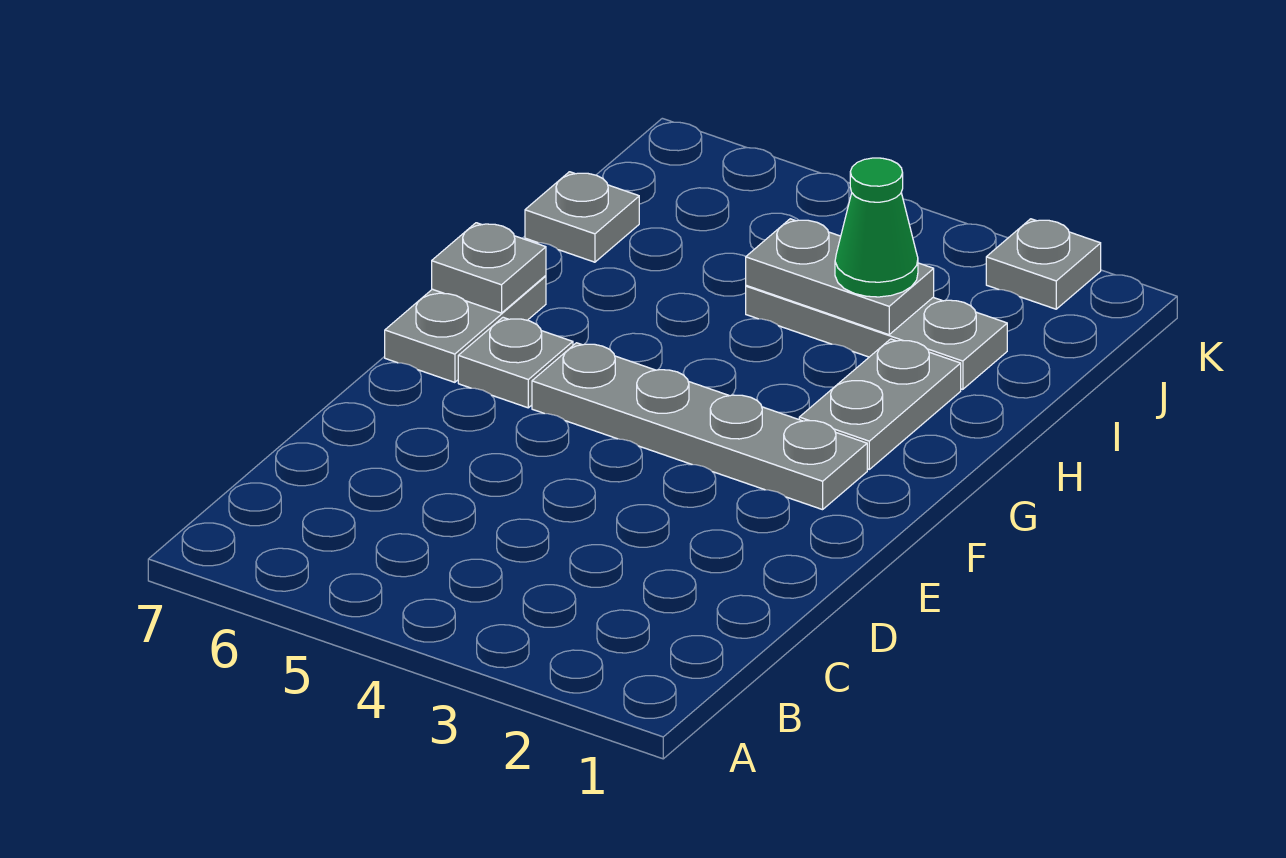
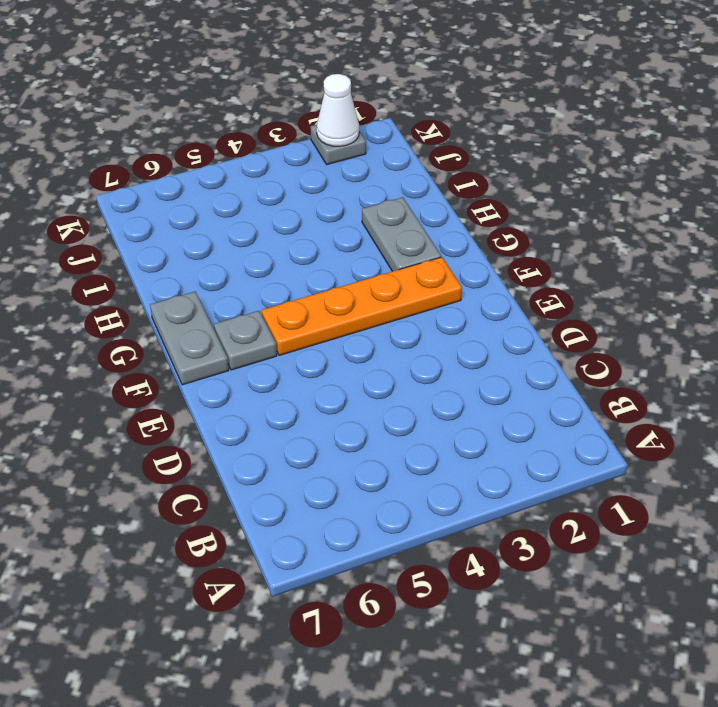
orange 1x4 plate [262,257,462,355] -> grey 1x4 plate [532,343,867,510]
white 1x1 cone [317,74,359,146] -> none
none -> grey 1x3 plate [746,285,1007,389]
none -> grey 1x1 plate [525,172,639,262]

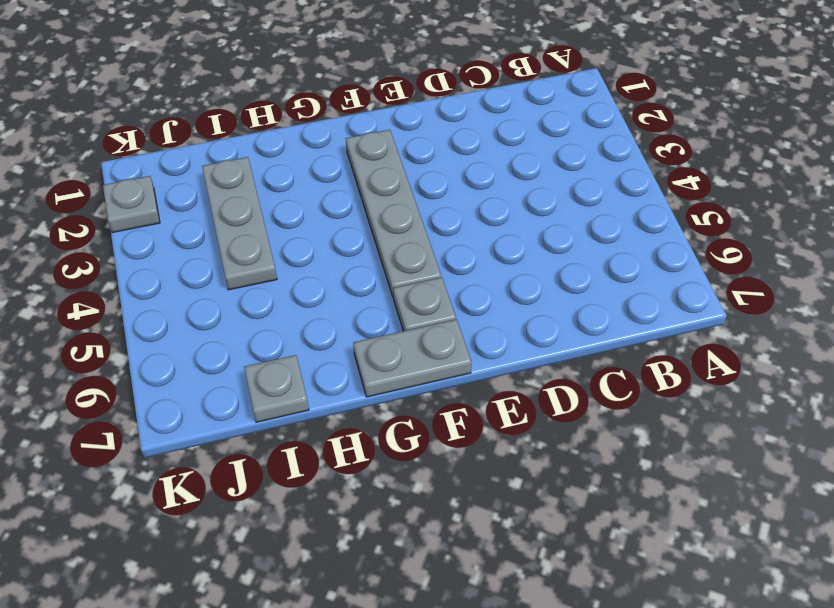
none -> grey 1x2 plate [799,339,961,469]
none -> grey 1x1 plate [432,223,546,313]

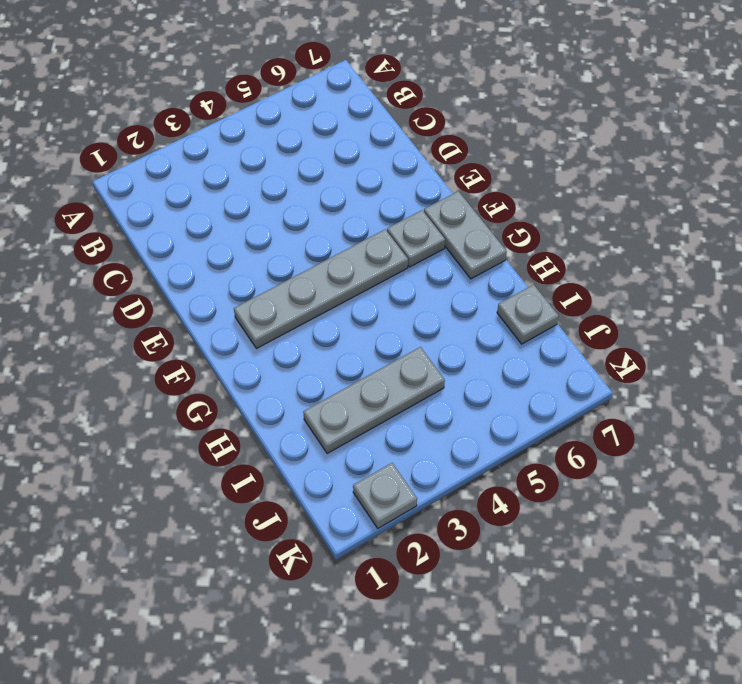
none -> grey 1x2 plate [799,339,961,469]
none -> grey 1x1 plate [432,223,546,313]

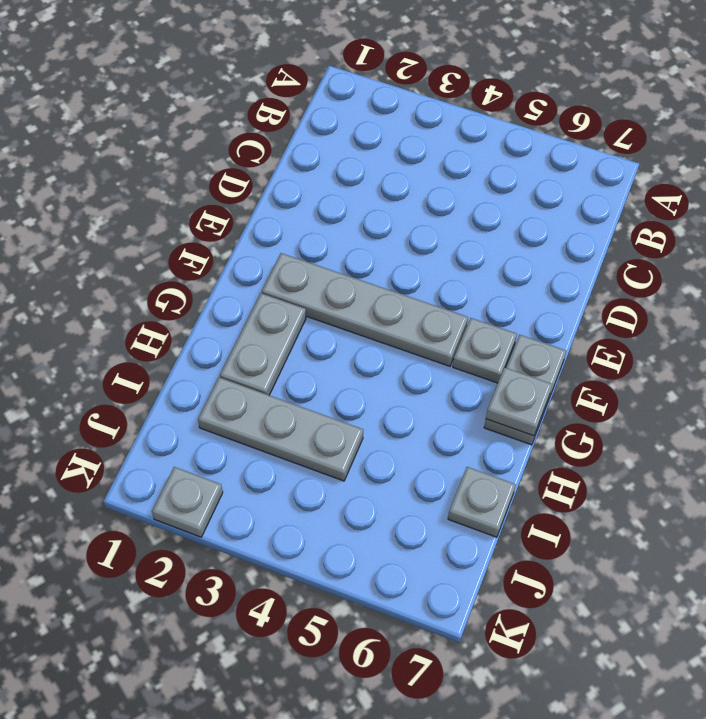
none -> grey 1x2 plate [746,219,934,335]
none -> green 1x1 cone [835,158,918,297]

